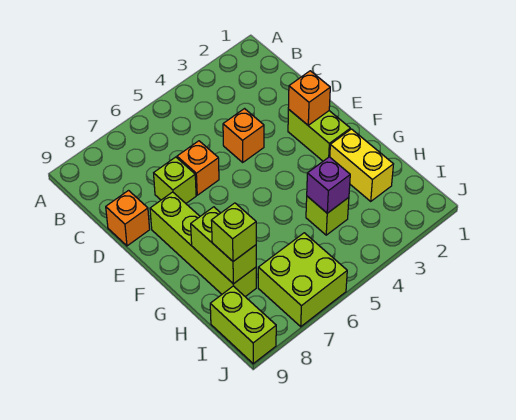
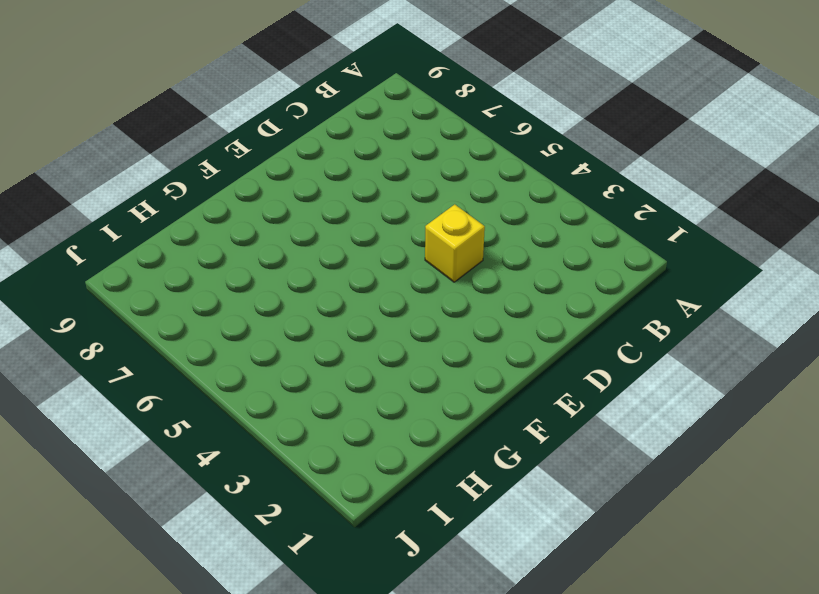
yellow 1x1 brick [425,204,485,282] -> orange 1x1 brick [223,109,264,162]
none -> orange 1x1 brick [177,141,219,195]
none -> lime 1x1 brick [154,157,196,203]
none -> orange 1x1 brick [106,191,150,246]

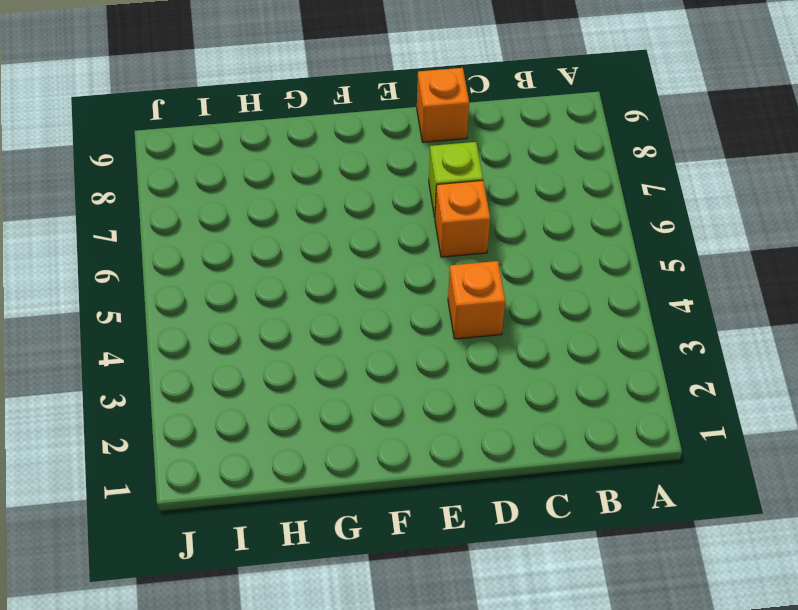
none -> lime 1x2 brick [288,109,350,161]
none -> lime 1x4 brick [150,192,256,297]
none -> yellow 1x2 brick [330,129,393,201]

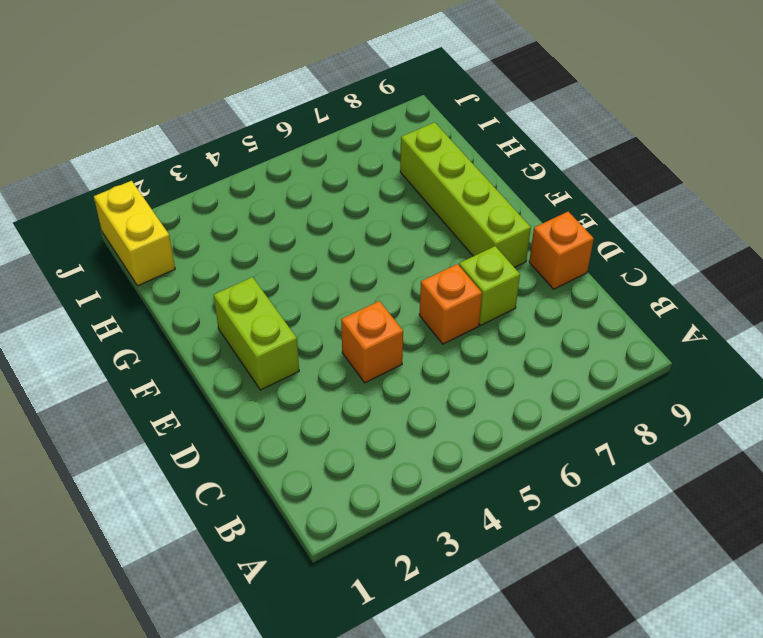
yellow 1x2 brick [94,181,175,286] -> yellow 1x2 brick moved to [330,129,393,201]
none -> lime 1x1 brick [306,196,349,235]
none -> lime 2x2 brick [258,233,347,327]
none -> lime 1x2 brick [210,286,276,364]

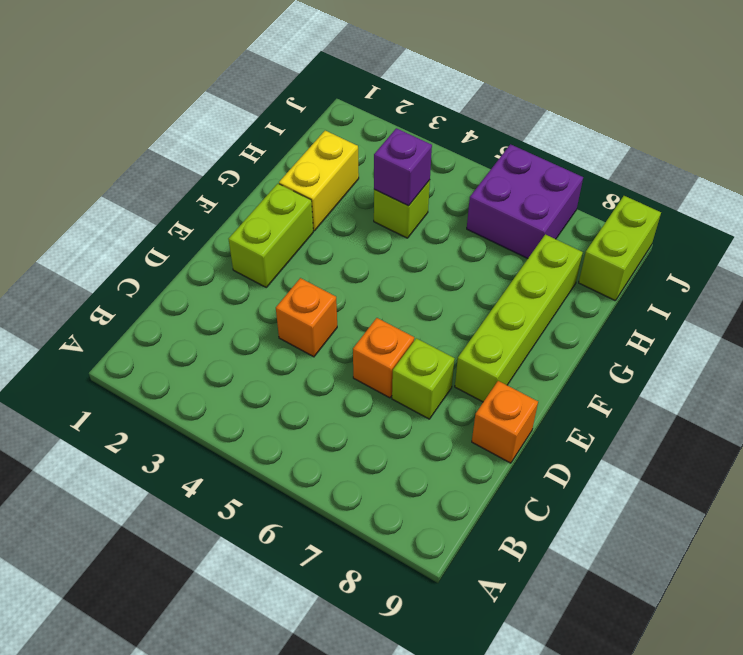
purple 2x2 brick [467,144,583,258] -> lime 2x2 brick [258,233,347,327]
none -> orange 1x1 brick [288,71,330,125]
none -> lime 1x2 brick [191,207,256,284]
none -> lime 1x1 brick [211,203,256,261]

